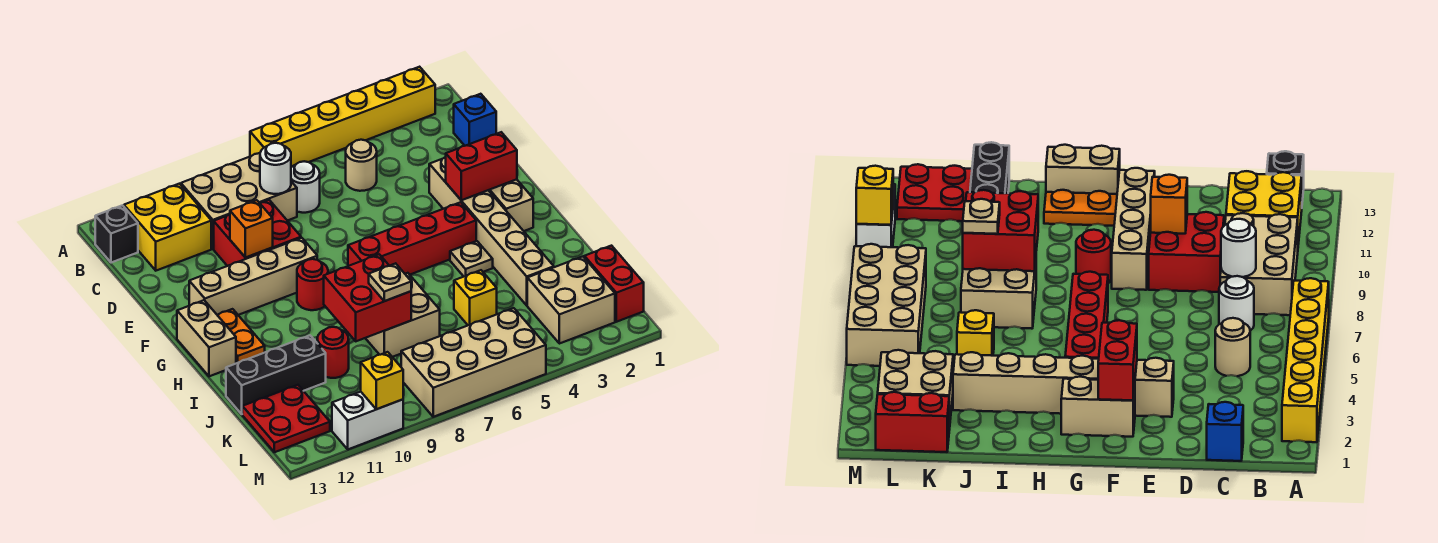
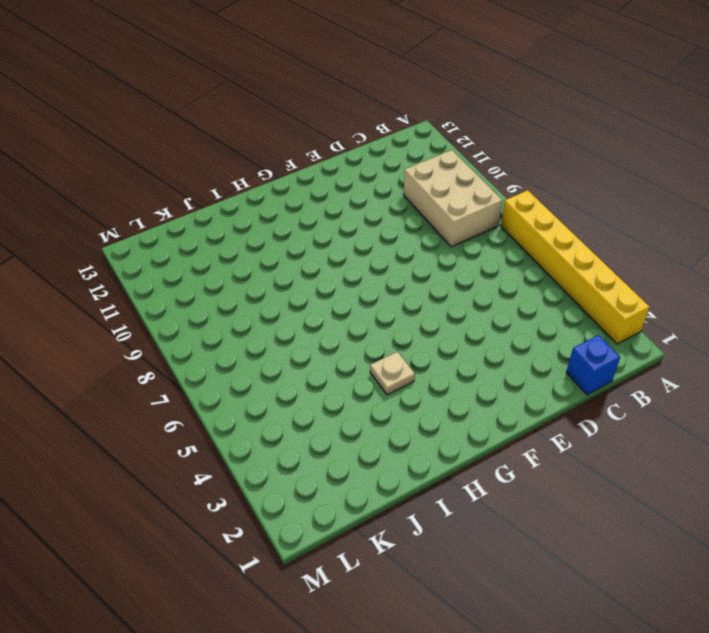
none -> yellow 2x2 brick [124,184,211,271]
none -> black 1x1 brick [95,205,138,263]
none -> tan 1x1 round brick [346,140,377,191]
none -> white 1x1 round brick [291,161,320,213]

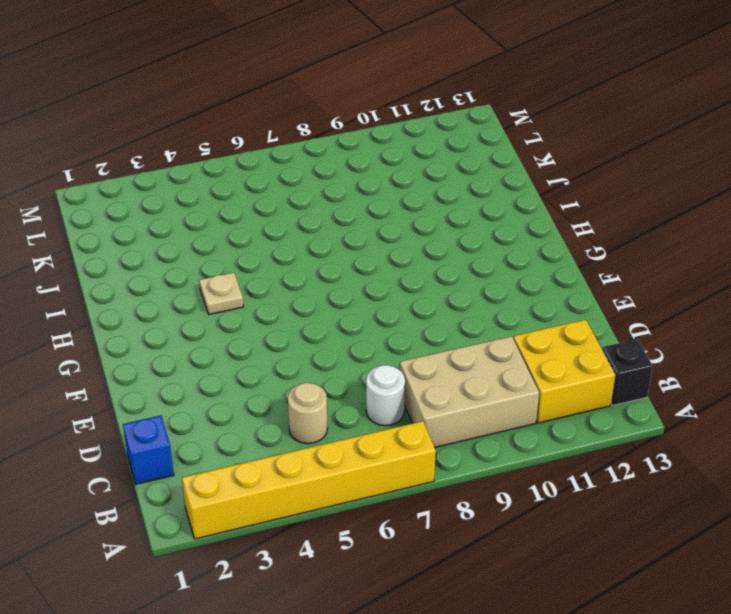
none -> red 2x2 brick [214,200,301,266]
none -> tan 1x6 brick [429,157,554,305]
none -> tan 1x2 brick [489,179,533,231]
none -> tan 1x4 brick [189,238,317,315]

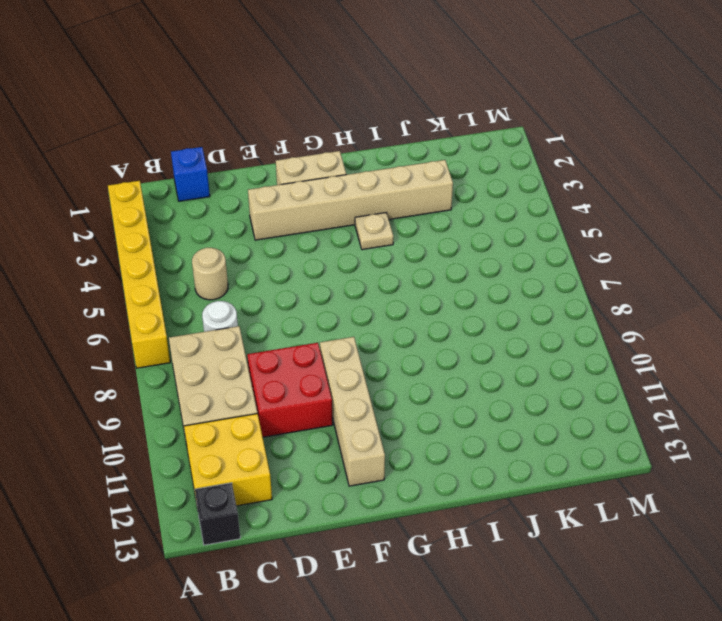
none -> red 1x4 brick [348,202,476,275]
none -> red 1x1 round brick [297,259,328,310]
none -> orange 1x2 plate [218,309,265,363]
none -> tan 1x2 brick [177,300,236,376]

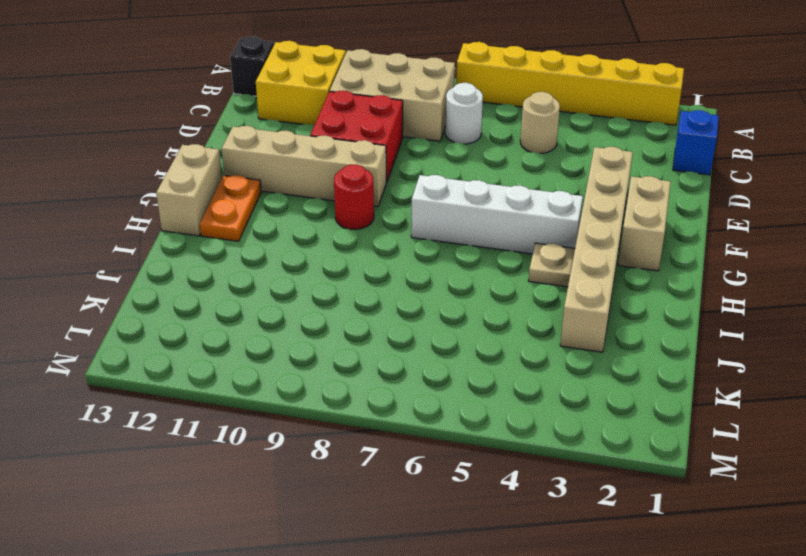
white 1x4 brick [411,175,583,254] -> red 1x4 brick [348,202,476,275]
none -> tan 2x2 brick [366,273,440,357]
none -> yellow 1x1 brick [454,270,497,325]
none -> red 1x1 round brick [317,327,349,378]
none -> black 1x3 brick [226,336,326,414]

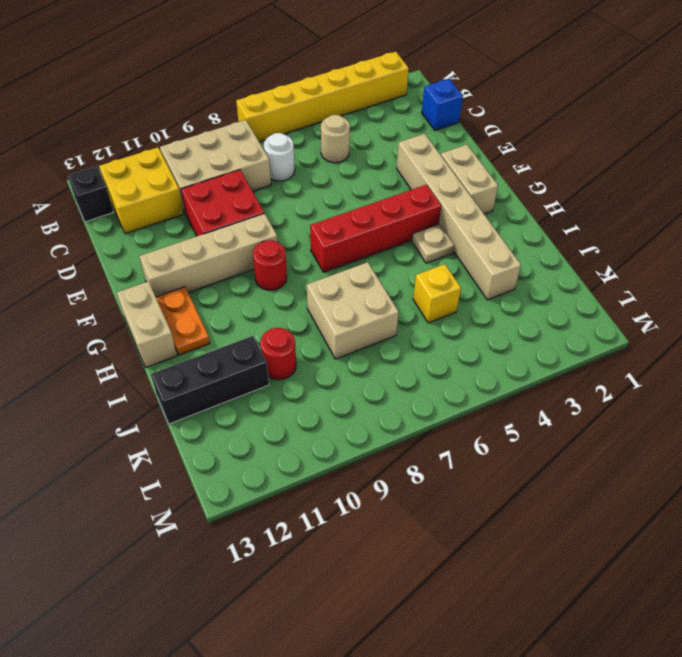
none -> red 1x2 brick [584,246,644,322]
none -> tan 2x2 brick [527,257,615,344]
none -> red 2x2 plate [242,385,330,452]
none -> tan 2x4 brick [401,308,546,417]

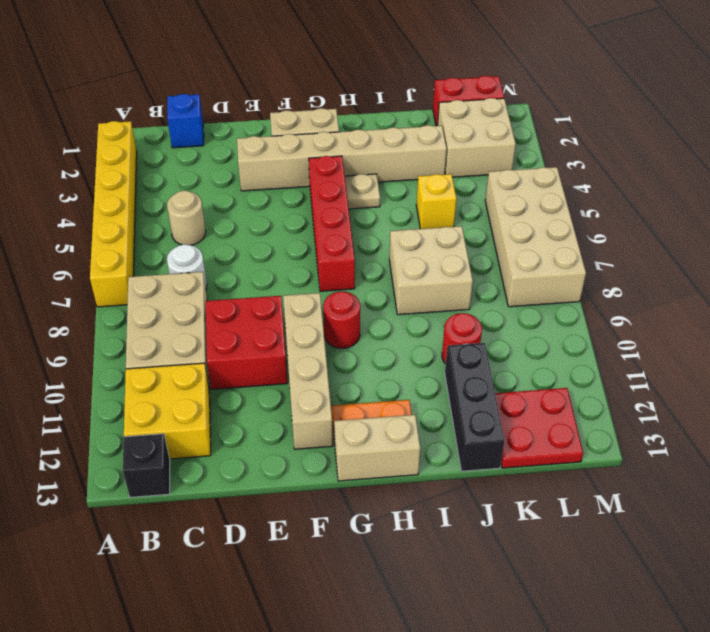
none -> white 1x2 brick [332,392,403,449]
none -> white 1x1 round brick [260,143,291,194]
none -> orange 1x1 brick [230,200,273,258]
none -> red 1x2 brick [446,132,517,200]

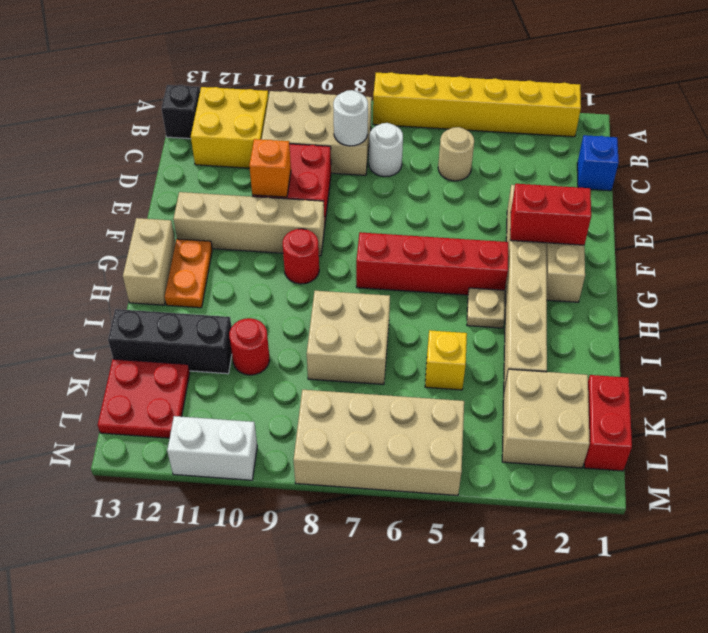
none -> red 2x2 brick [324,254,411,341]
none -> yellow 1x1 brick [361,352,403,409]
none -> tan 1x1 plate [369,263,411,301]

